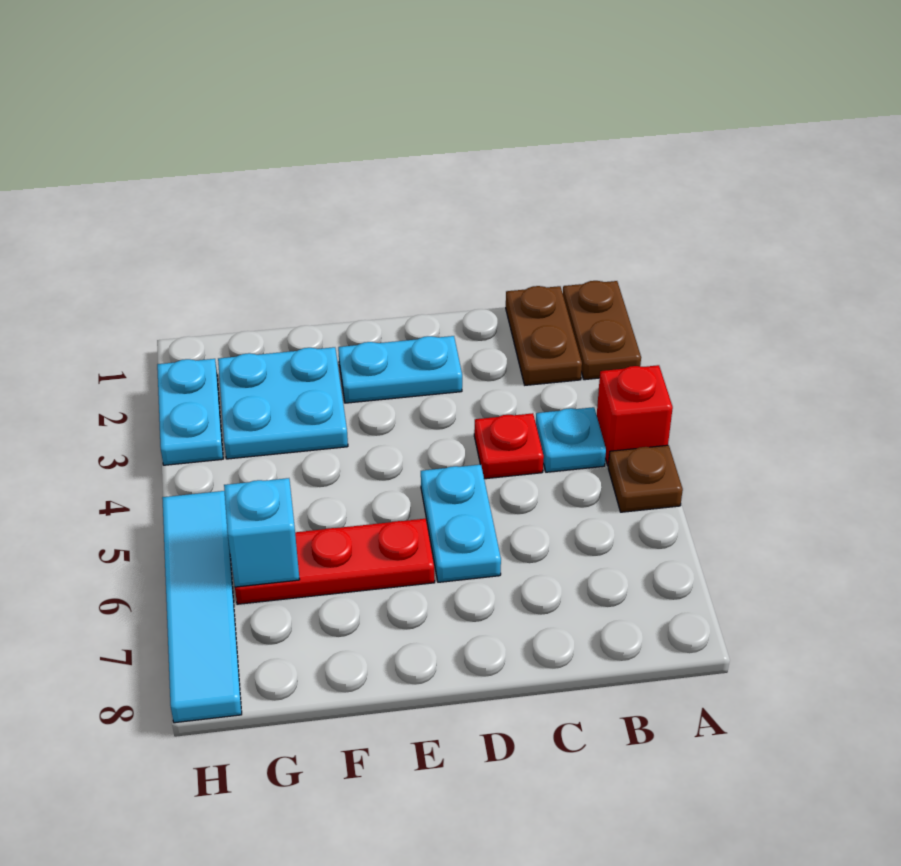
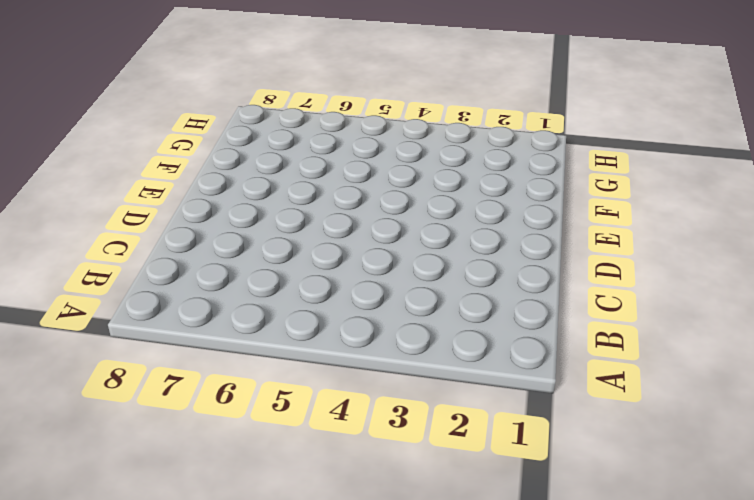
none -> brown 1x2 plate [563,281,641,380]
none -> red 1x1 brick [597,365,673,465]
none -> brown 1x1 plate [608,445,683,512]

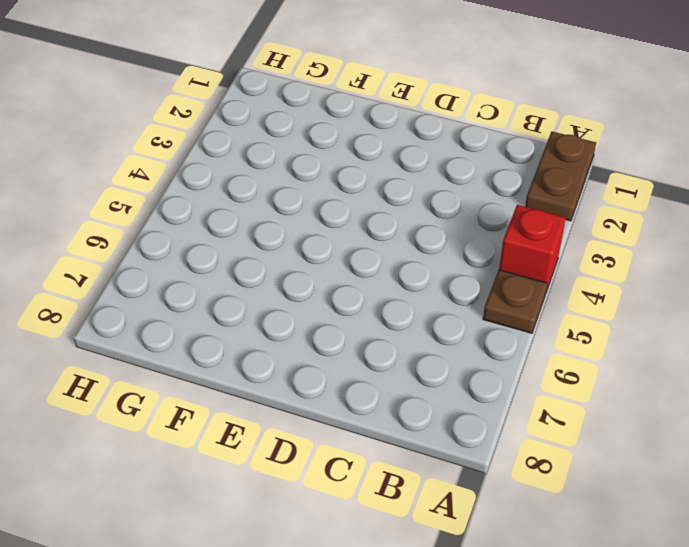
none -> brown 1x2 plate [506,286,582,385]
none -> cyan 1x1 plate [536,407,606,472]
none -> red 1x1 plate [474,413,544,479]

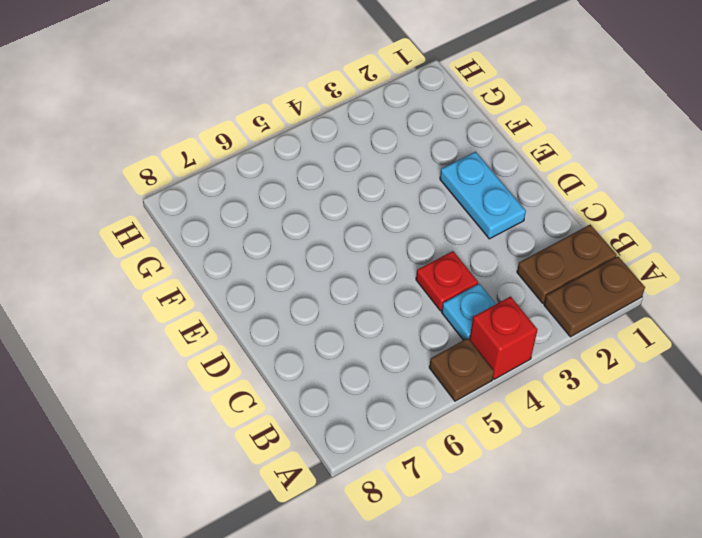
none -> cyan 1x2 plate [421,465,501,582]
none -> red 1x3 plate [235,519,435,604]
none -> cyan 2x2 plate [218,347,348,459]

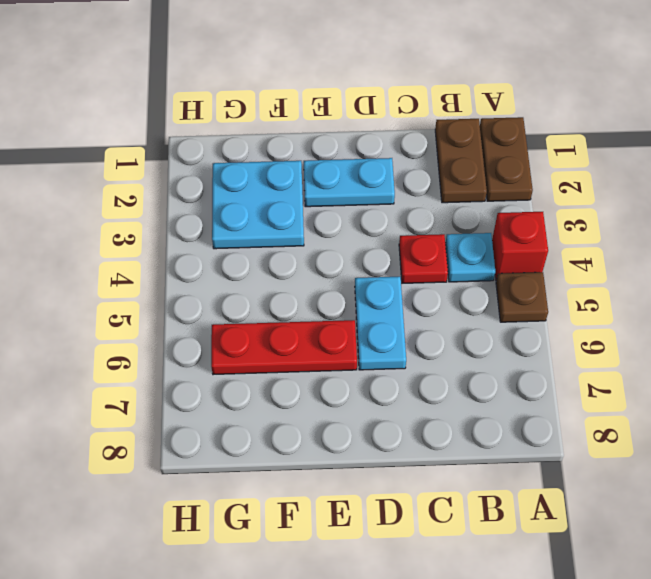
none -> cyan 1x2 plate [157,359,223,465]
none -> cyan 1x4 tile [162,491,242,723]
none -> cyan 1x1 brick [224,478,300,587]

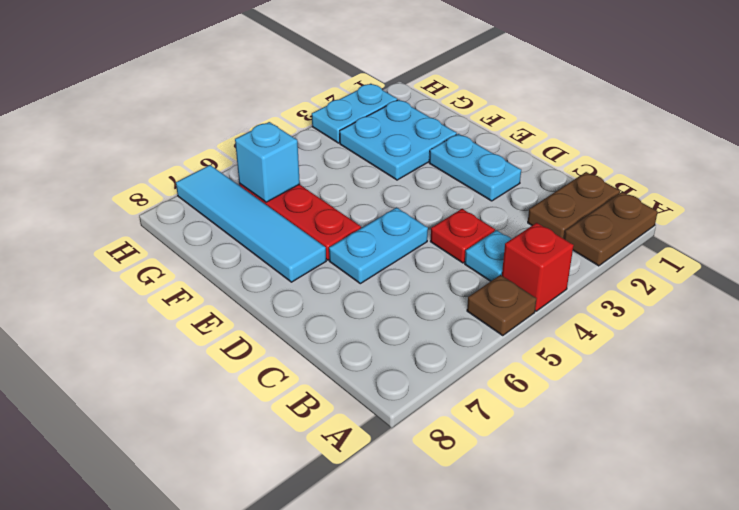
cyan 1x4 tile [176,165,326,282] -> cyan 1x4 tile turned to [162,491,242,723]

